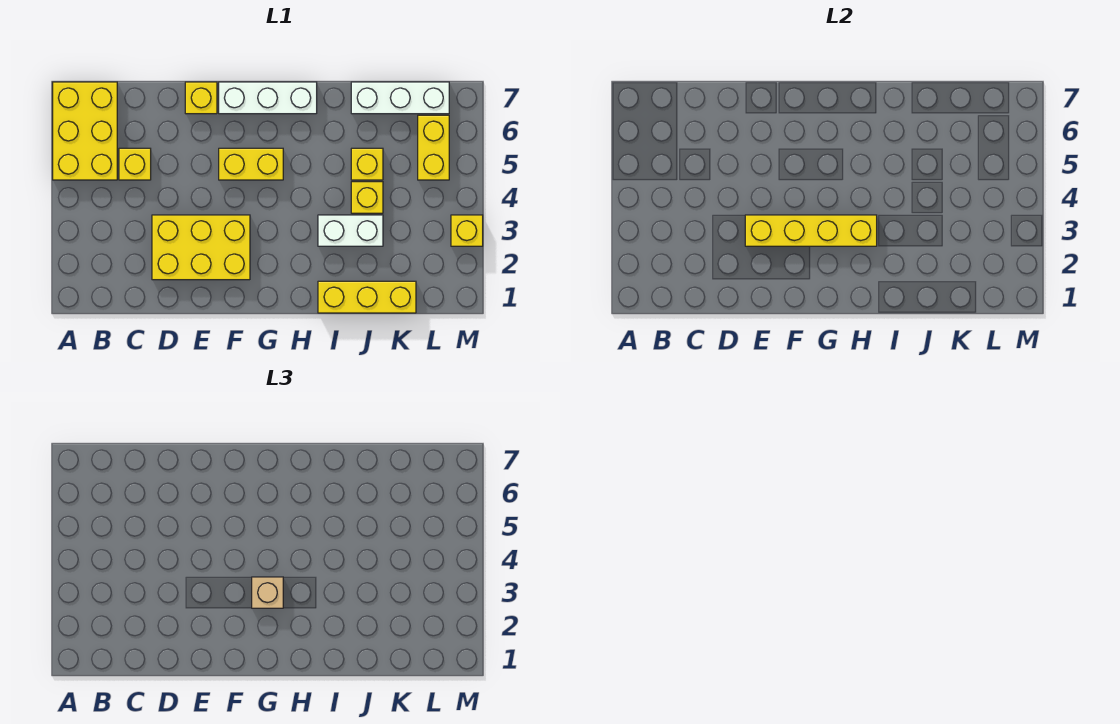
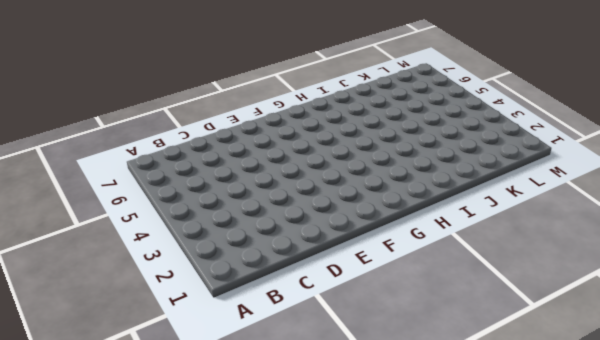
none -> yellow 2x3 brick [53,82,117,180]
none -> yellow 1x1 brick [119,148,151,180]
none -> yellow 2x3 brick [152,215,250,280]

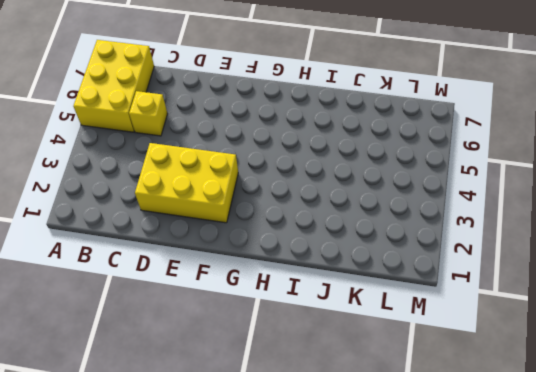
none -> yellow 1x1 brick [185,82,217,114]
none -> yellow 1x2 brick [219,148,283,180]
none -> white 1x3 brick [219,82,317,114]

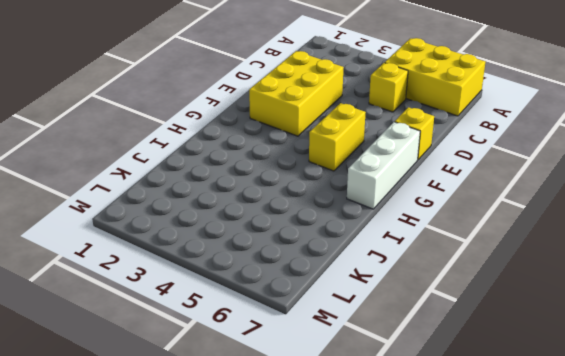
none -> yellow 1x3 brick [318,281,416,313]
none -> white 1x2 brick [318,215,383,246]
none -> yellow 1x1 brick [351,182,383,213]

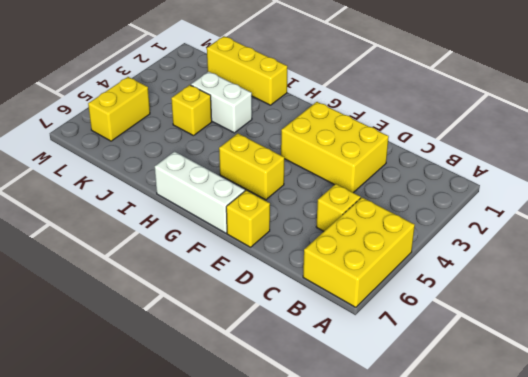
none -> yellow 1x1 brick [351,148,383,180]
none -> white 1x3 brick [351,82,449,114]
none -> yellow 1x1 brick [451,215,483,246]

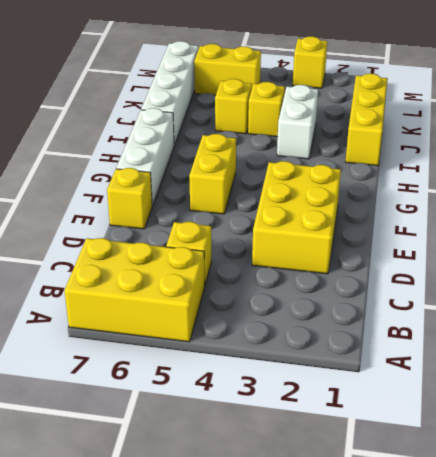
white 1x4 brick [141,41,199,146] -> white 1x3 brick [351,82,449,114]
none -> yellow 1x4 brick [745,215,877,246]
none -> tan 1x1 brick [252,577,283,608]

